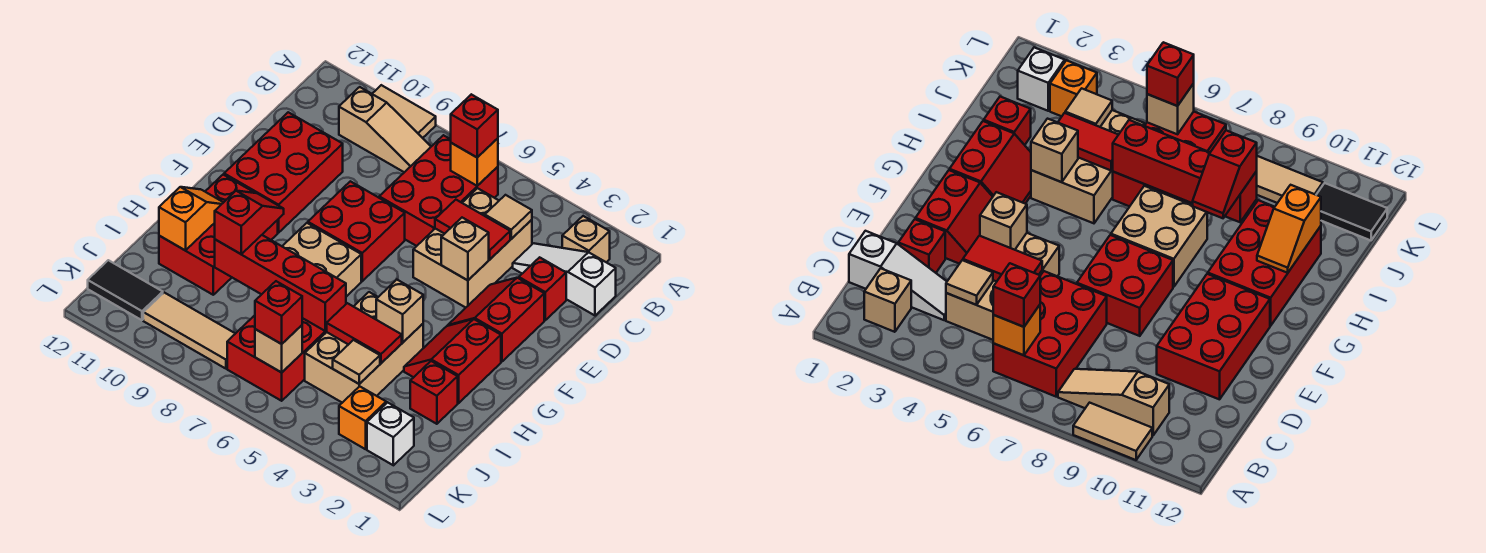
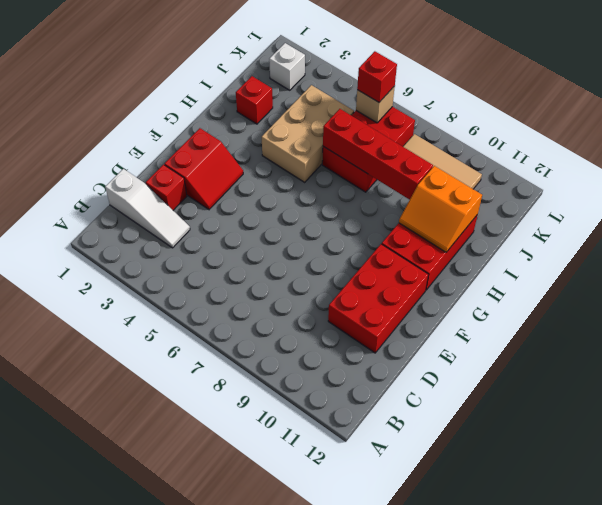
orange 2x2 slope [399,166,482,252] -> orange 1x2 slope [159,187,224,250]
none -> tan 1x2 tile [372,85,436,138]
none -> tan 1x1 brick [562,216,610,262]
none -> red 2x3 brick [379,135,498,246]
none -> tan 1x3 slope [339,87,431,172]

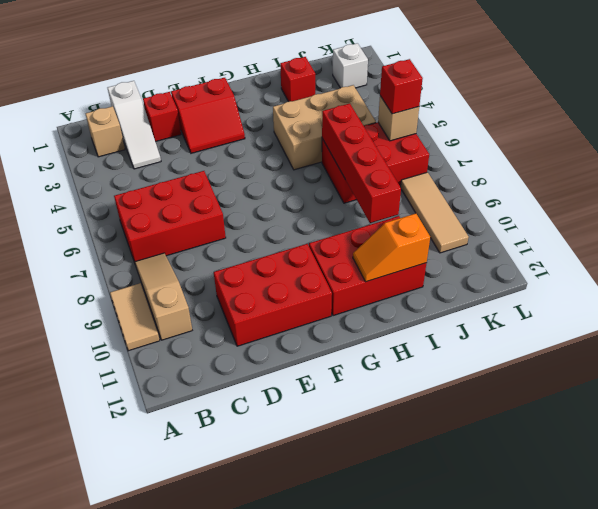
none -> tan 2x3 brick [413,188,532,308]
none -> red 2x2 brick [308,181,405,281]
none -> red 2x2 slope [404,319,501,403]
none -> tan 2x2 brick [282,223,361,297]

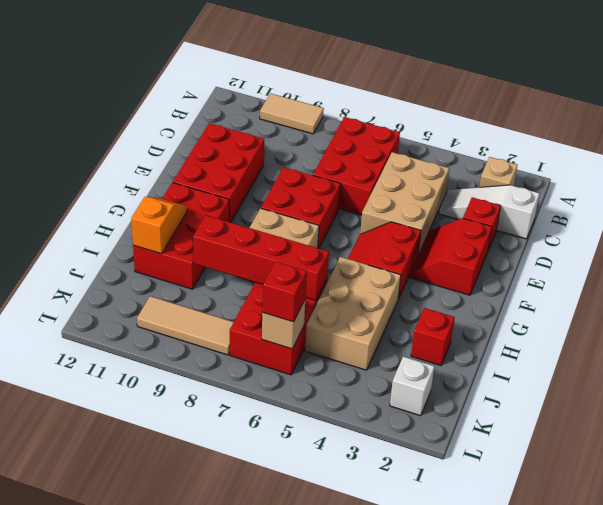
red 2x2 slope [348,222,421,299] -> red 2x2 slope moved to [404,319,501,403]
none -> tan 1x3 slope [339,87,431,172]
none -> orange 1x1 brick [339,386,386,449]
none -> black 1x2 tile [88,260,163,320]
none -> orange 1x1 brick [451,138,498,186]

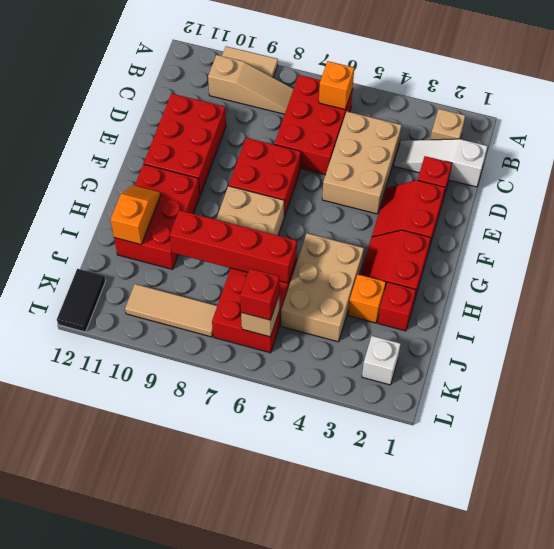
orange 1x1 brick [348,275,386,323] -> orange 1x1 brick moved to [339,386,386,449]
black 1x2 tile [57,269,106,332] -> black 1x2 tile turned to [88,260,163,320]
none -> tan 1x1 tile [485,195,532,239]
none -> red 1x2 tile [435,200,510,259]
none -> tan 1x1 brick [441,218,489,280]
none -> tan 1x1 brick [376,280,423,342]

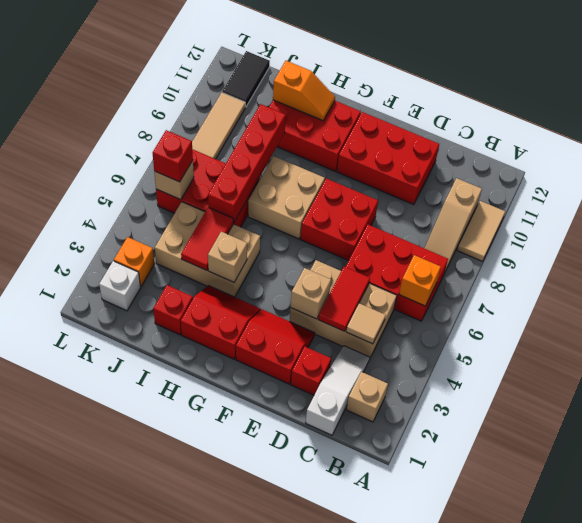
none -> tan 1x1 tile [333,340,380,384]
none -> red 1x1 brick [451,94,498,157]
none -> red 1x2 slope [215,191,284,254]

